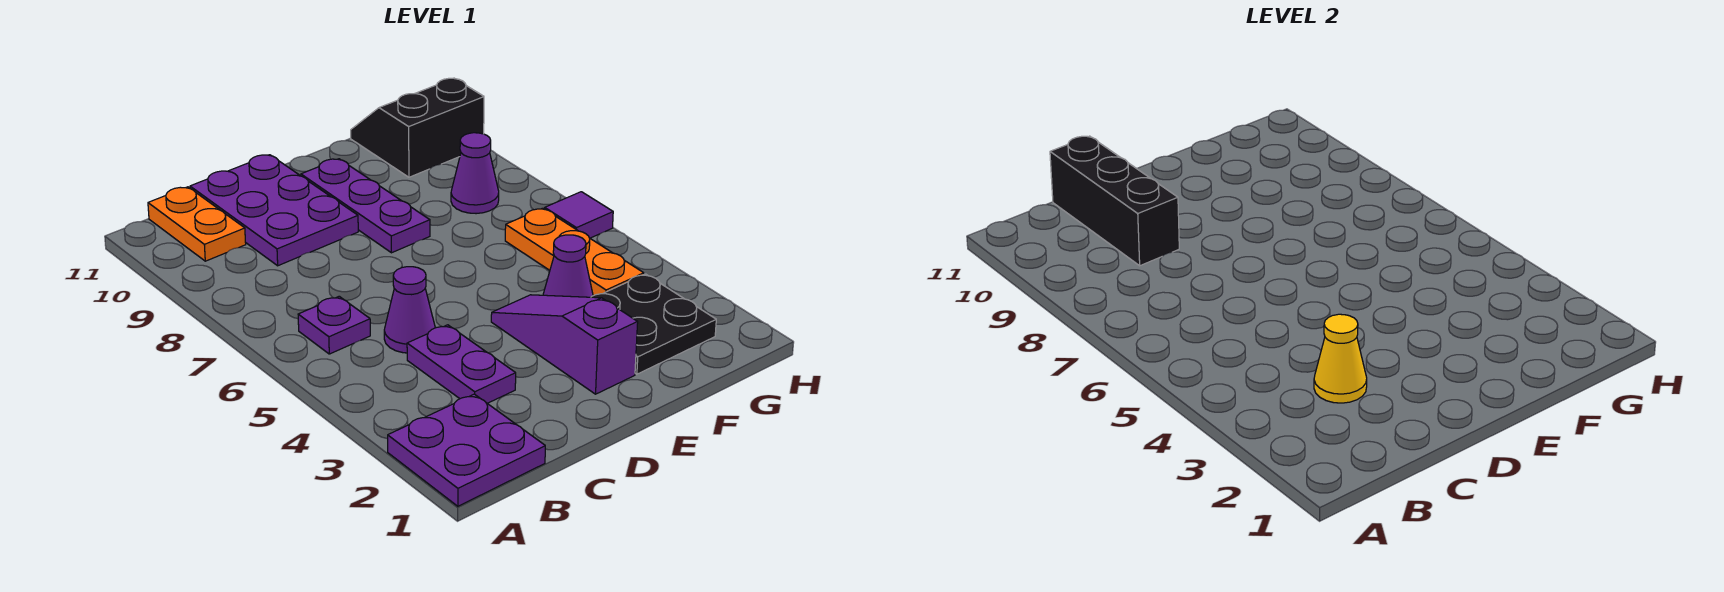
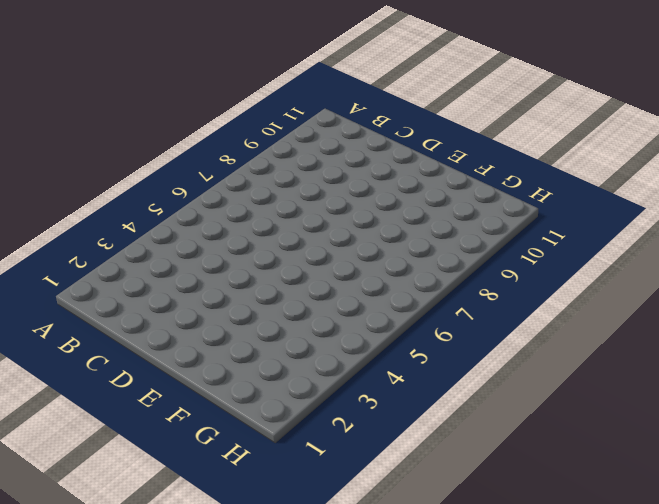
none -> purple 2x2 plate [388,394,545,506]
none -> purple 1x1 plate [298,296,370,354]
none -> orange 1x2 plate [148,187,246,261]

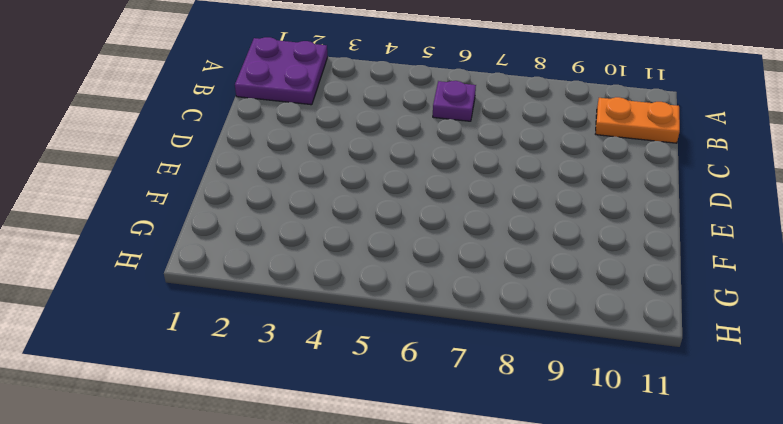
none -> purple 1x2 plate [407,325,516,403]
none -> purple 1x1 cone [384,267,435,353]
none -> purple 2x3 plate [190,155,358,266]

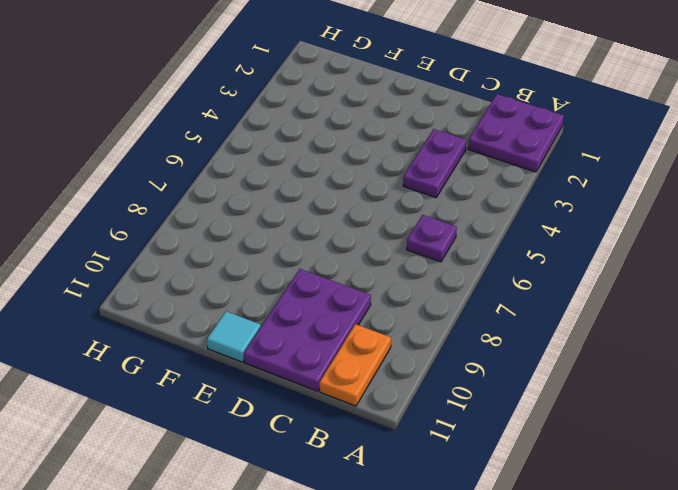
cyan 1x1 tile [207,311,261,362] -> none
none -> purple 1x1 cone [384,267,435,353]
none -> purple 1x3 slope [491,295,638,394]
none -> purple 1x3 plate [301,159,430,253]

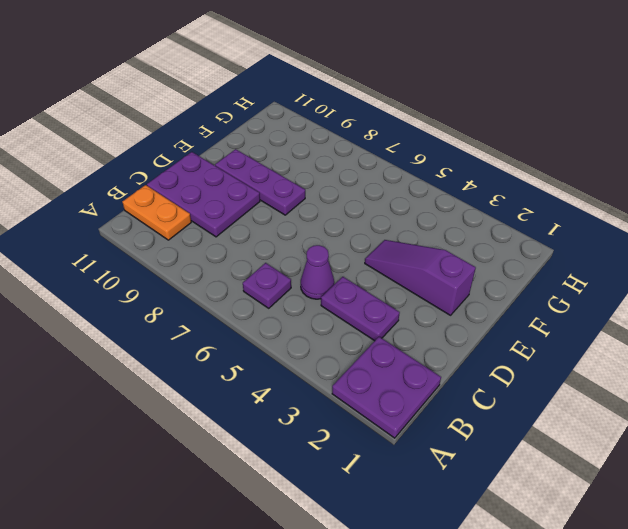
none -> black 2x2 plate [592,274,716,374]
none -> purple 1x1 cone [543,235,593,297]
none -> orange 1x3 plate [505,208,644,296]

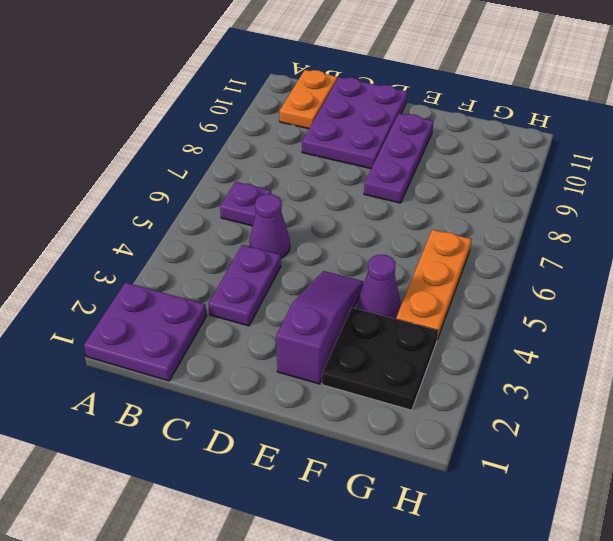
none -> purple 1x1 cone [451,133,499,214]
none -> black 2x2 slope [351,78,484,177]
none -> purple 1x1 tile [545,192,613,238]

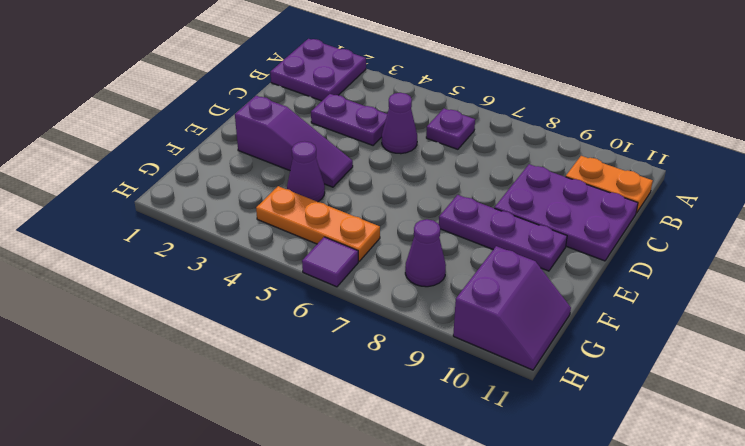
purple 2x2 slope [453,246,571,370] -> black 2x2 slope [351,78,484,177]
none -> black 2x2 plate [592,274,716,374]
none -> yellow 1x1 cone [1314,314,1367,403]
none -> black 1x3 brick [1050,136,1179,266]

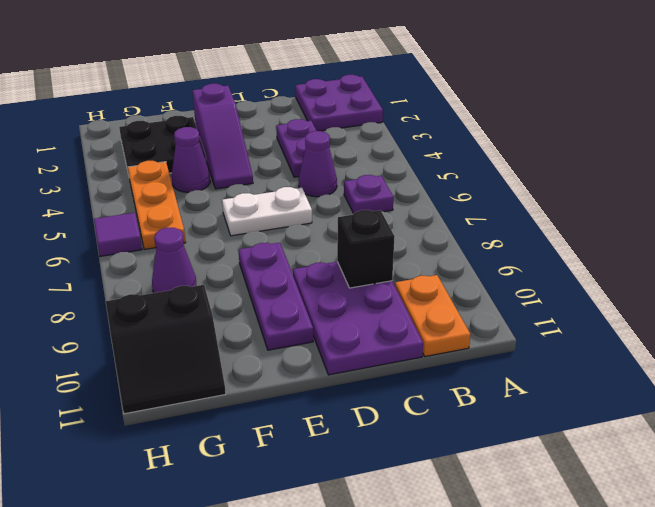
black 1x1 brick [337,210,395,288] -> black 1x3 brick [1050,136,1179,266]
white 1x2 plate [222,187,312,236] -> none
none -> yellow 1x1 cone [1314,314,1367,403]

